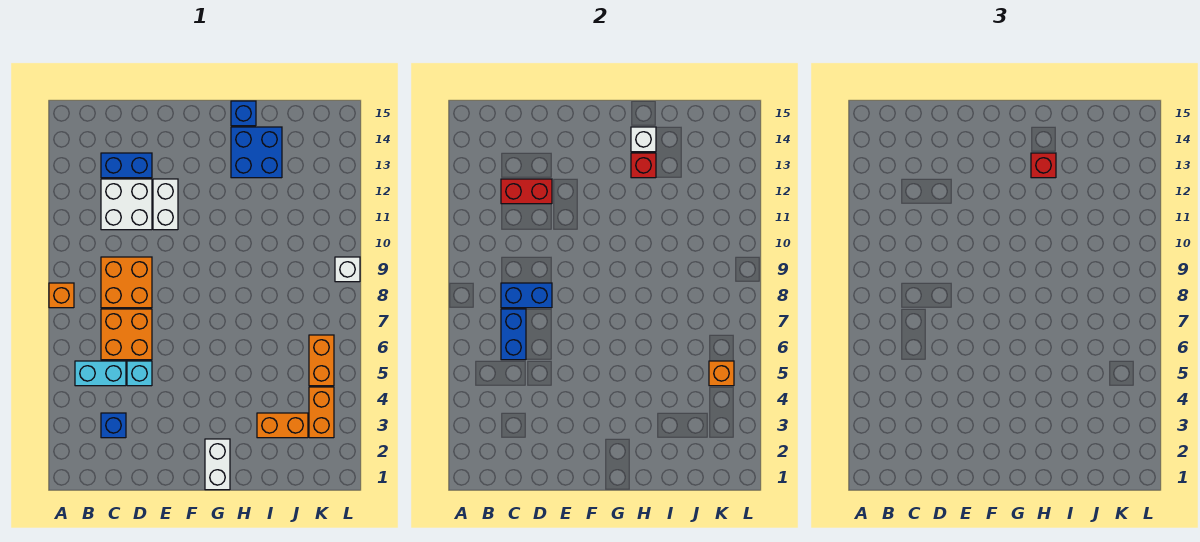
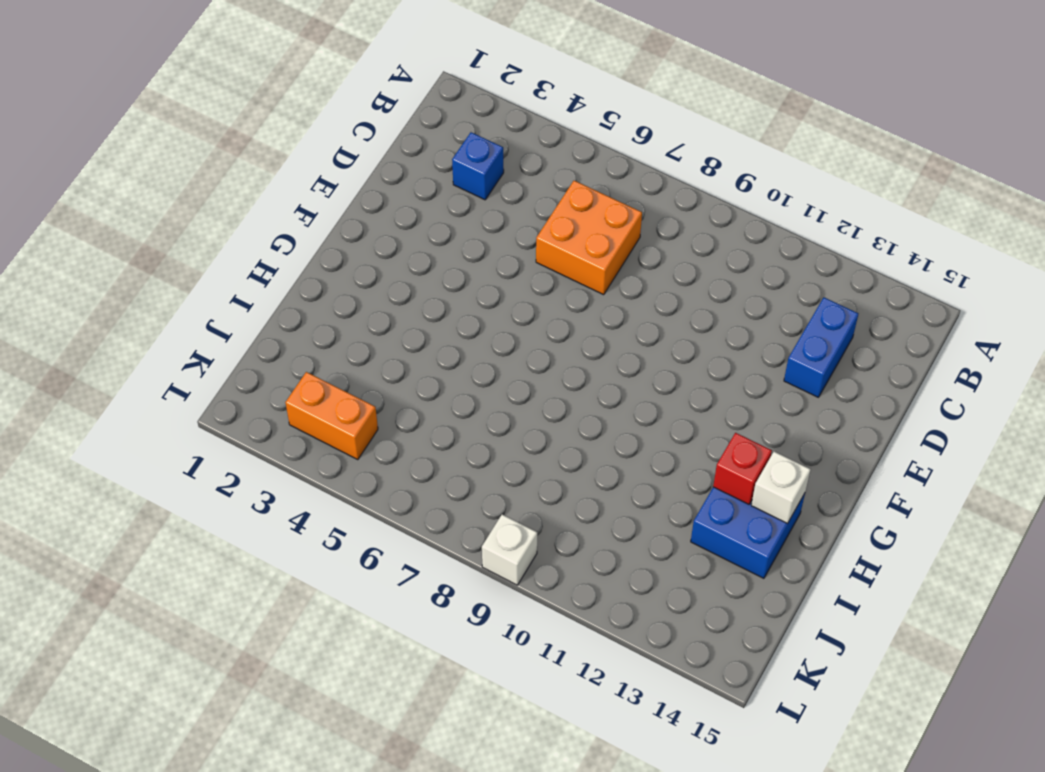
none -> orange 1x1 brick [49,283,74,308]
none -> cyan 1x2 brick [75,361,126,386]
none -> orange 2x2 brick [101,257,152,308]

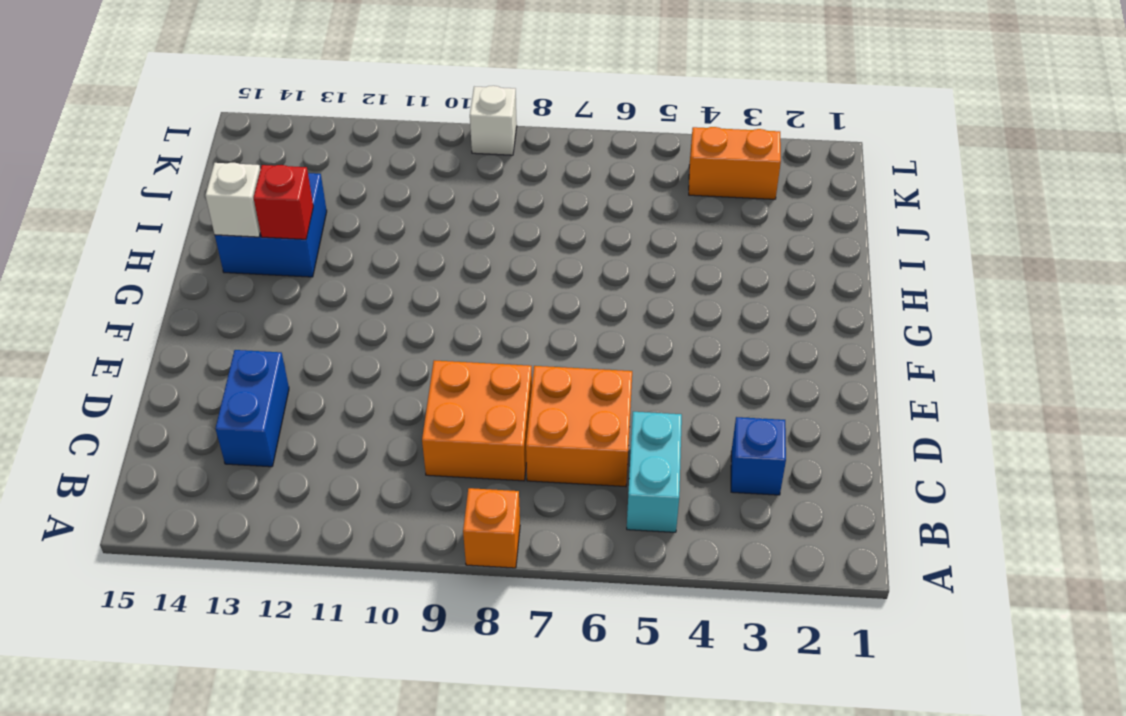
none -> white 2x2 brick [101,179,152,230]
none -> cyan 1x1 brick [127,361,152,386]
none -> white 1x2 brick [153,179,178,230]

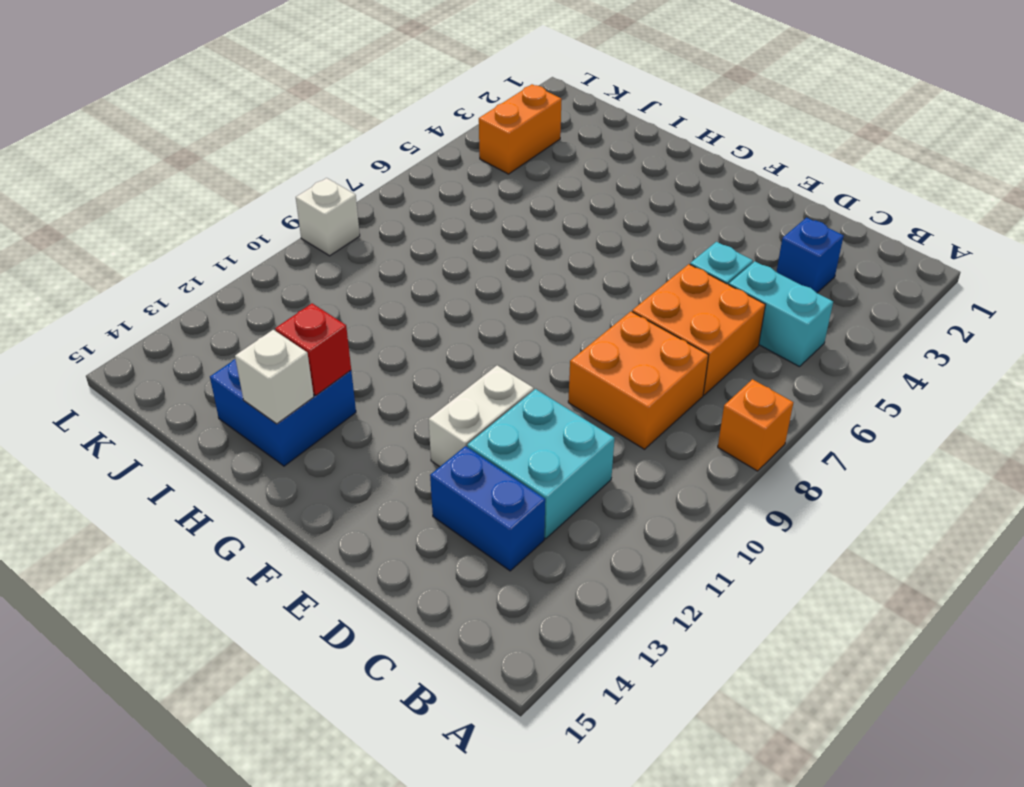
cyan 2x2 brick [467,389,614,539] -> white 2x2 brick [101,179,152,230]
none -> white 1x2 brick [205,439,230,490]
none -> blue 1x1 brick [231,101,256,126]
none -> orange 1x2 brick [257,413,308,438]

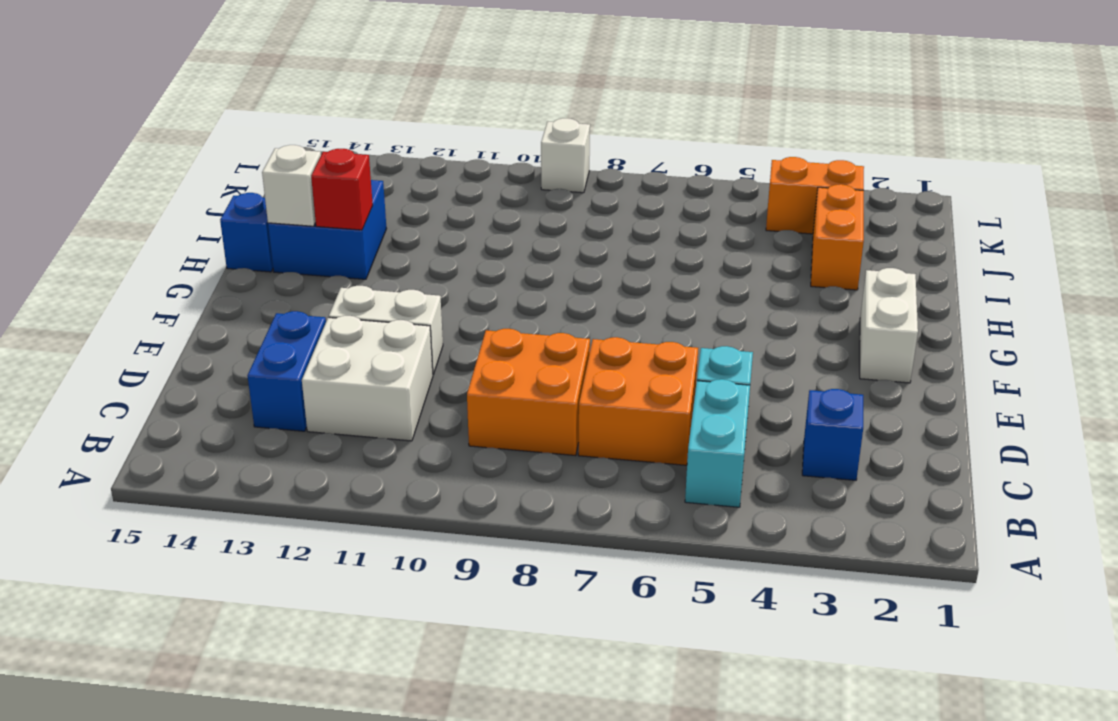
white 1x2 brick [860,268,918,383] -> white 1x2 brick turned to [205,439,230,490]
none -> orange 1x1 brick [49,283,74,308]
none -> orange 1x2 brick [309,335,334,386]
none -> blue 1x2 brick [501,309,526,360]

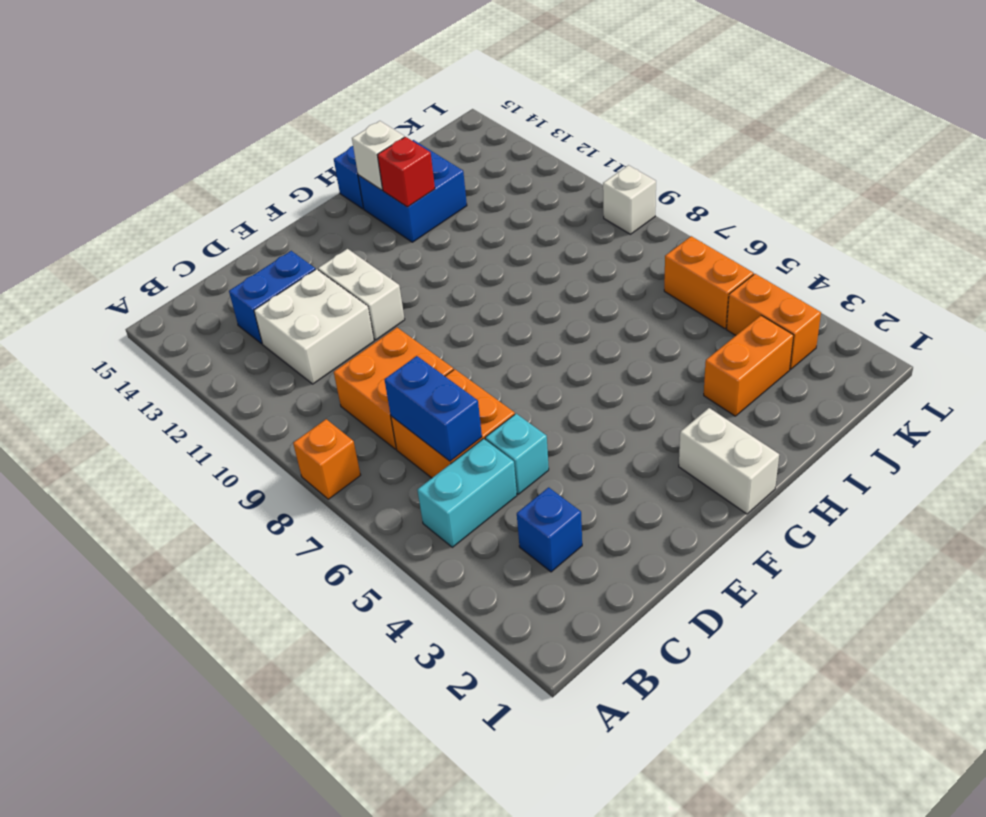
none -> blue 1x2 brick [501,283,552,308]
none -> red 1x2 brick [501,179,552,204]
none -> orange 1x1 brick [709,361,734,386]

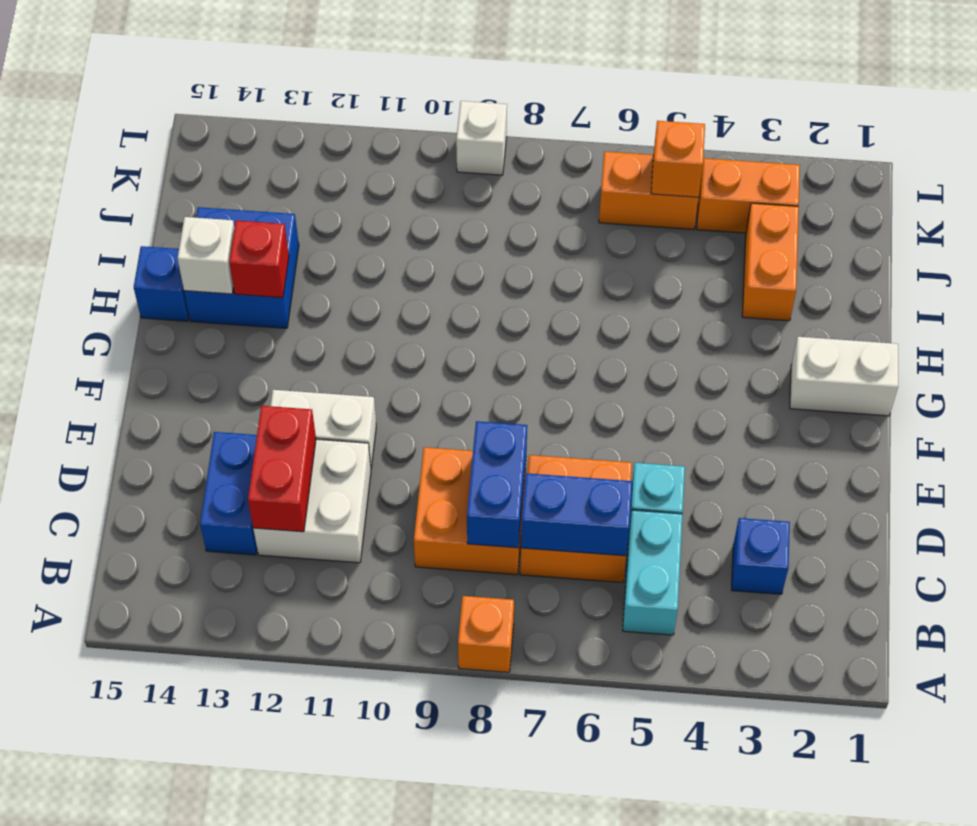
none -> red 1x1 brick [1031,153,1056,178]

